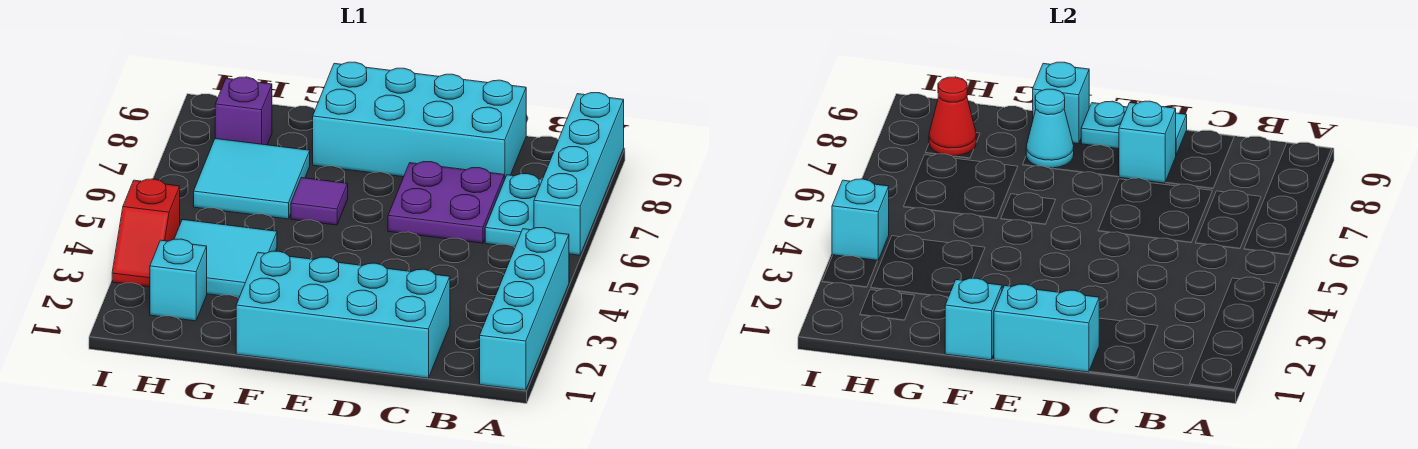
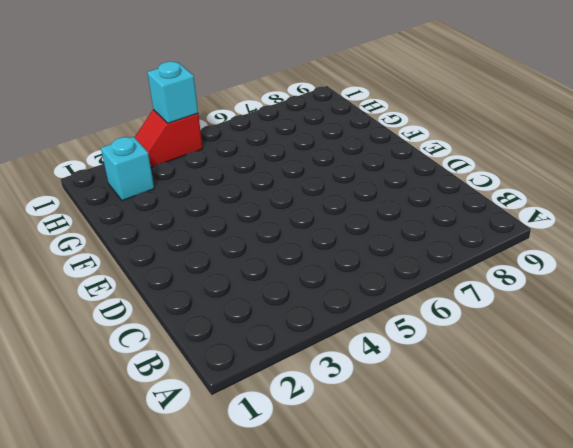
none -> cyan 1x4 brick [480,228,569,390]
none -> cyan 1x4 brick [534,93,624,255]
none -> cyan 1x2 plate [485,174,542,247]

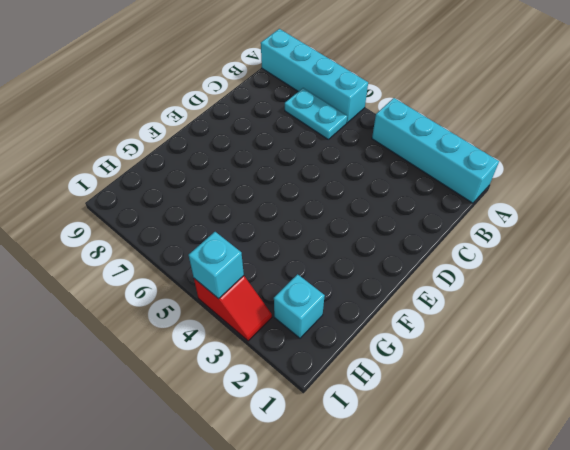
none -> cyan 2x4 brick [236,251,450,378]
none -> purple 2x2 plate [388,162,504,243]
none -> cyan 2x4 brick [313,62,526,180]

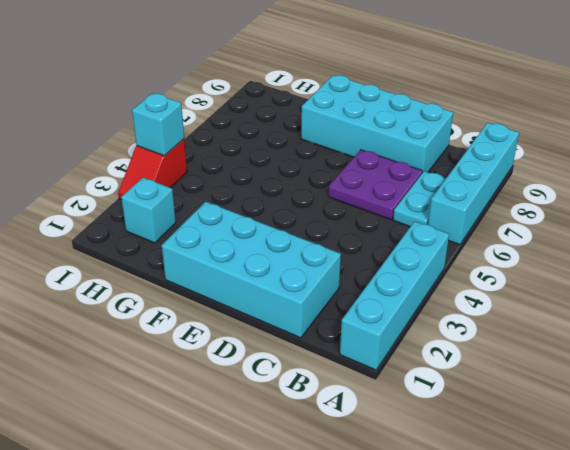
none -> purple 1x1 tile [291,178,348,225]
none -> cyan 2x2 tile [174,220,277,298]
none -> cyan 2x2 tile [194,139,310,219]

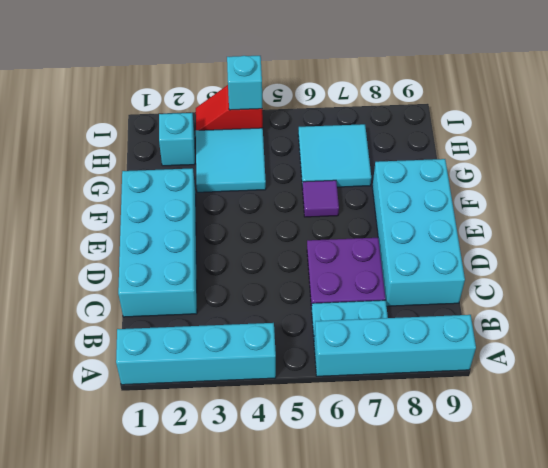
none -> purple 1x1 brick [215,77,272,145]
none -> cyan 1x2 brick [994,284,1099,372]
none -> cyan 1x1 brick [1119,101,1176,183]

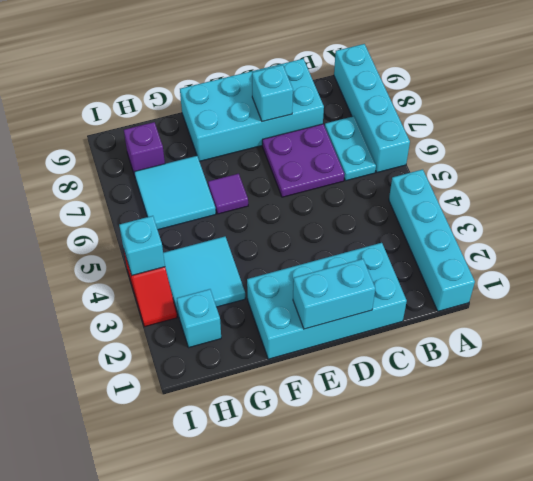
none -> cyan 1x2 plate [1081,101,1187,155]
none -> cyan 1x1 brick [945,278,1002,360]
none -> cyan 1x1 cone [1026,89,1074,168]

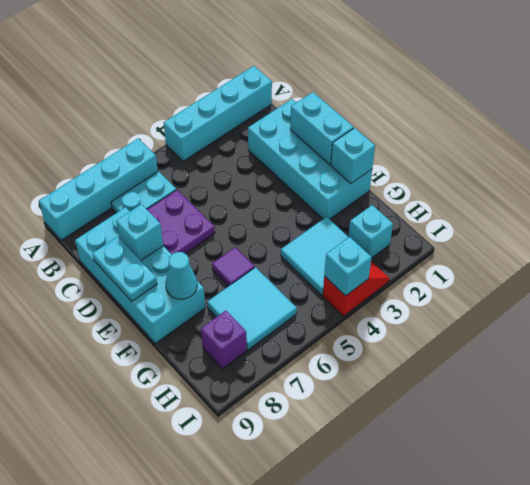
none -> cyan 1x1 brick [1033,62,1089,144]
none -> red 1x1 cone [929,77,976,156]

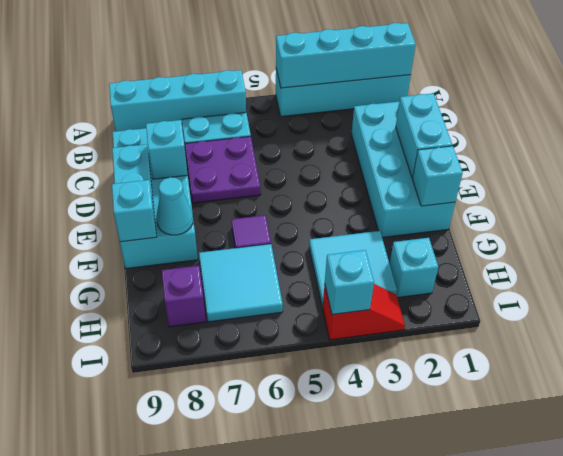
cyan 1x4 brick [276,23,416,88] -> none
none -> red 1x1 cone [929,77,976,156]

